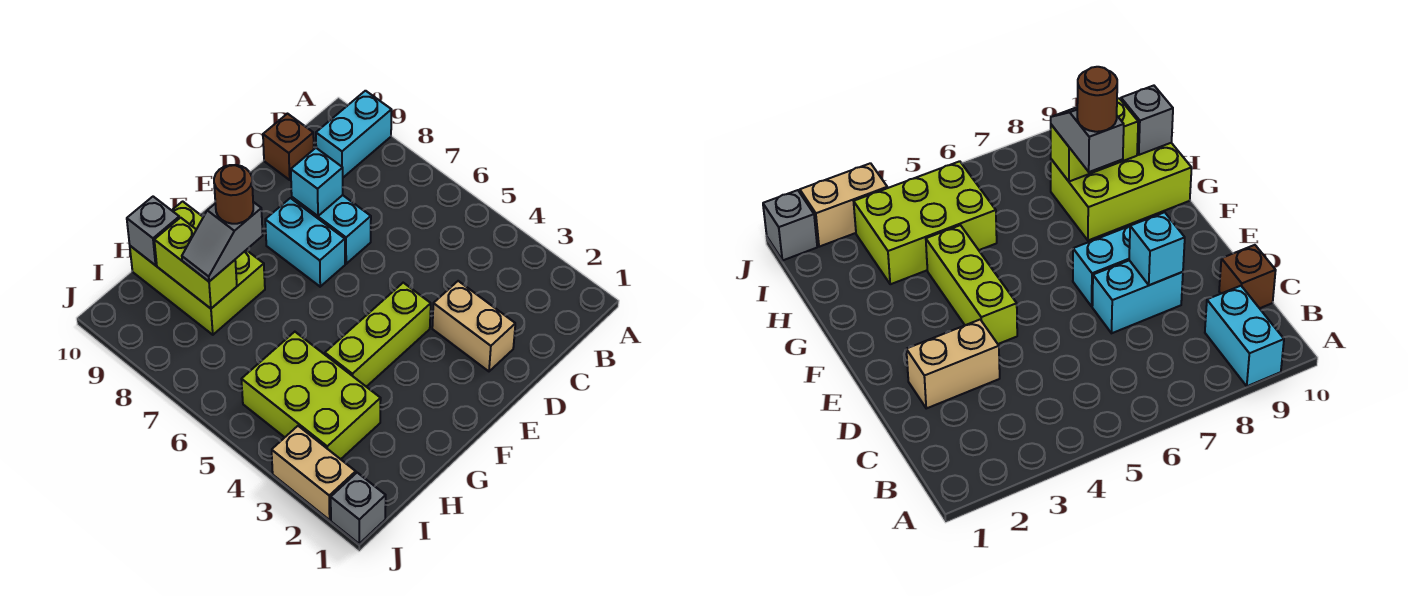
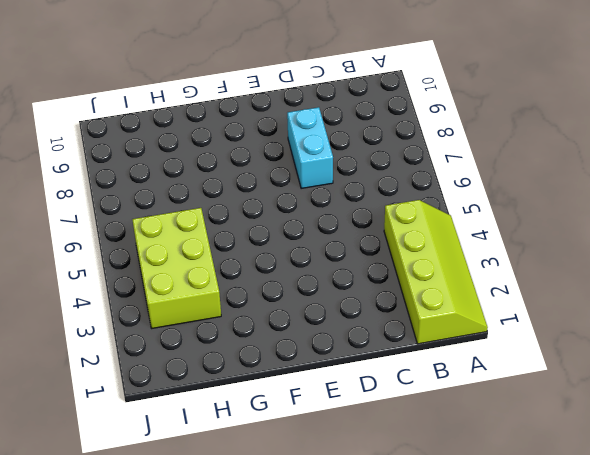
lime 2x4 slope [384,200,488,344] -> none
none -> cyan 1x2 brick [316,91,392,177]
none -> brown 1x1 brick [263,114,314,180]
none -> tan 1x2 brick [432,281,515,371]

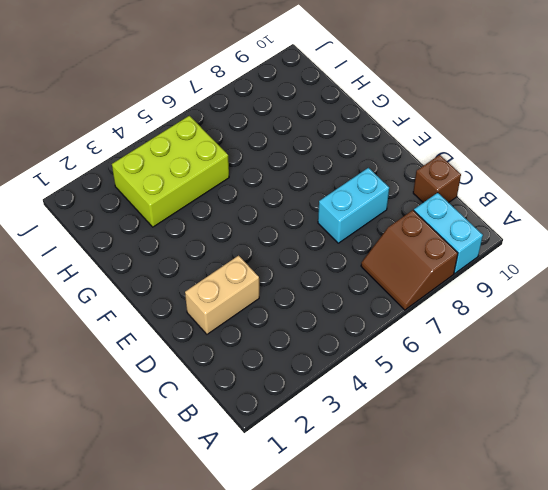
brown 2x2 slope [361,210,458,310] -> none
none -> lime 1x3 brick [325,283,431,387]
none -> cyan 1x2 brick [265,198,345,287]
none -> lime 2x3 brick [130,201,265,335]

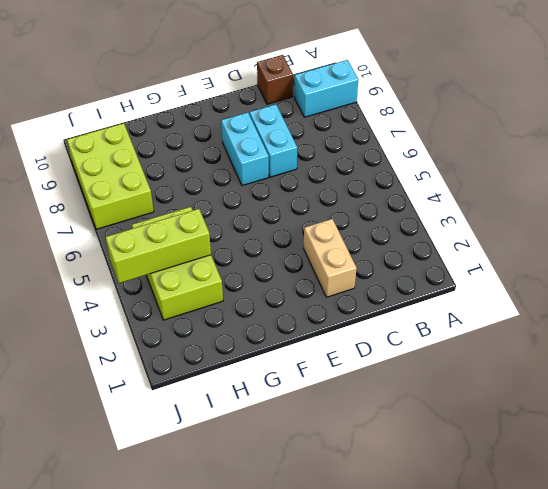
lime 1x3 brick [105,209,211,283] -> lime 1x3 brick moved to [325,283,431,387]
lime 2x3 brick [67,123,154,229] -> lime 2x3 brick moved to [130,201,265,335]
none -> grey 1x1 brick [331,473,386,544]
none -> tan 1x2 brick [272,426,356,520]
none -> cyan 1x1 brick [291,148,343,216]

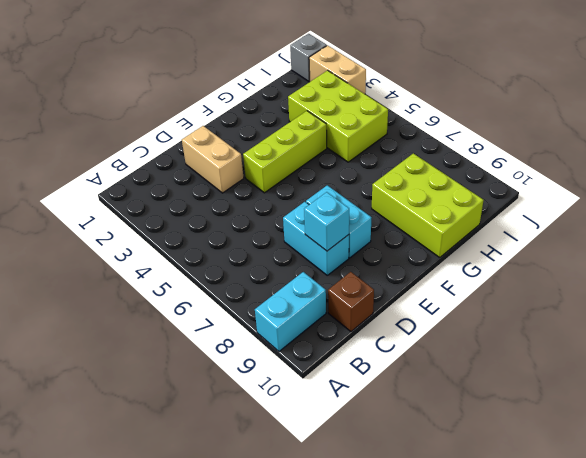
none -> lime 1x2 brick [154,218,237,308]
none -> grey 1x1 brick [127,197,179,265]
none -> grey 1x2 slope [182,202,263,281]

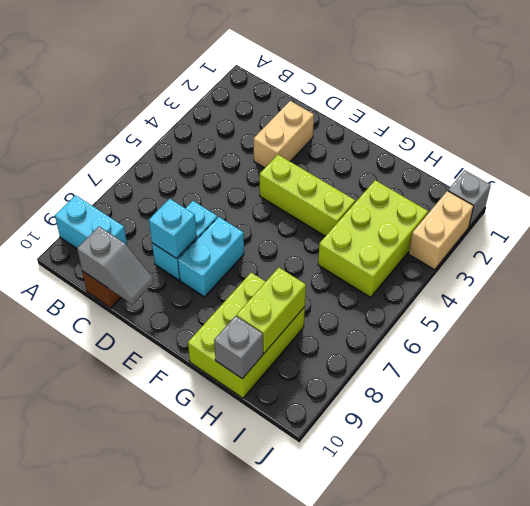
grey 1x2 slope [77,227,154,304] -> grey 1x2 slope moved to [182,202,263,281]
none -> brown 1x1 round brick [214,165,253,224]

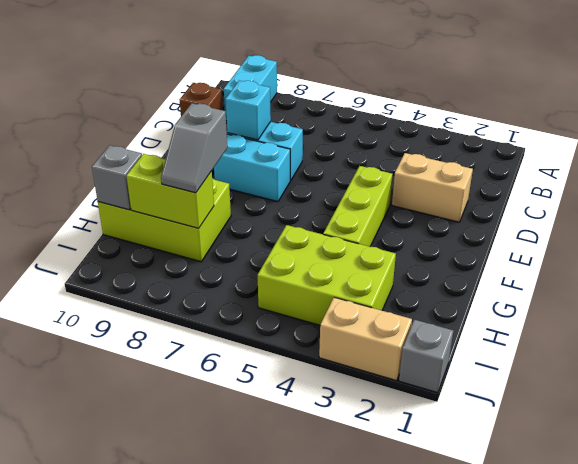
none -> brown 1x1 round brick [214,165,253,224]

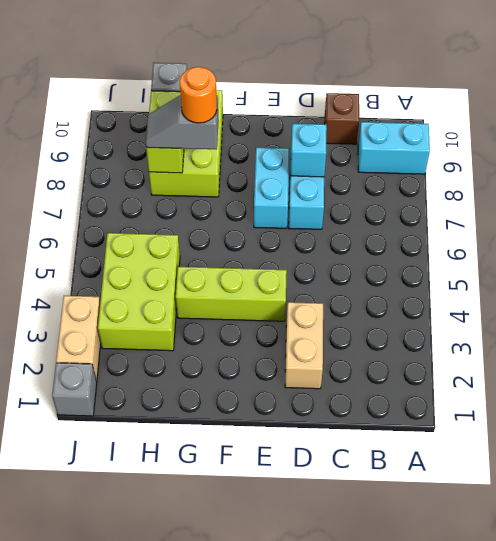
orange 1x1 round brick [180,67,217,123] -> brown 1x1 round brick [214,165,253,224]

